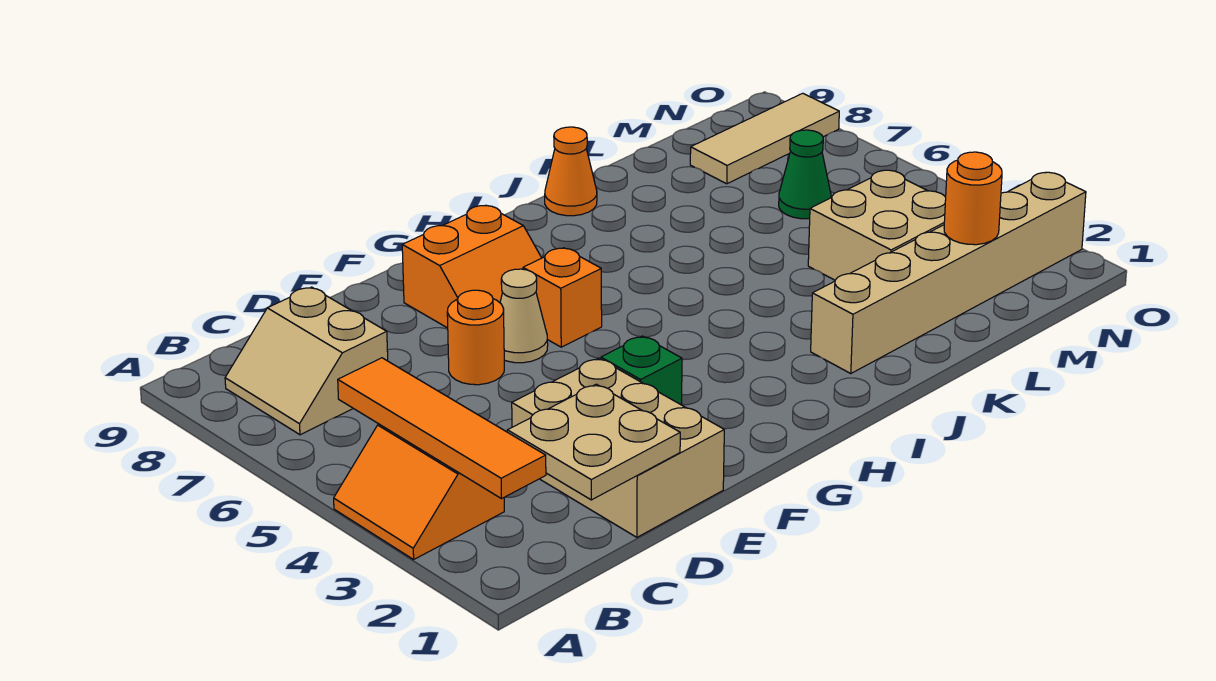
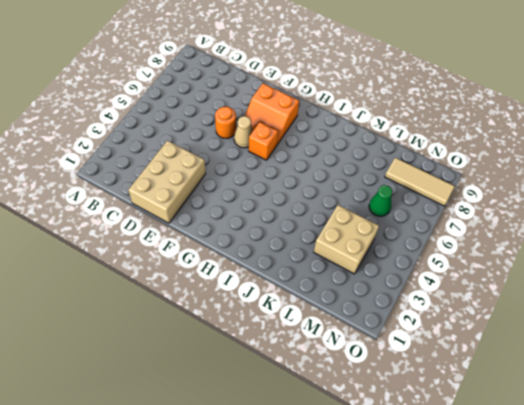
none -> orange 2x2 slope [334,424,504,559]
none -> tan 2x2 slope [225,287,388,435]
none -> green 1x1 brick [601,336,682,405]

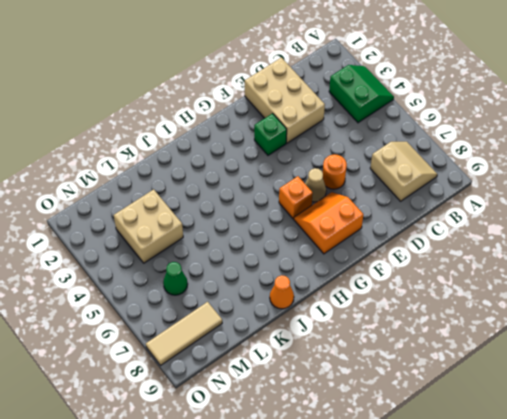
green 2x2 slope [329,65,394,123] -> orange 2x2 slope [334,424,504,559]
none -> tan 1x6 brick [811,172,1086,374]
none -> orange 1x4 tile [338,358,546,499]
none -> tan 2x2 plate [507,384,680,500]

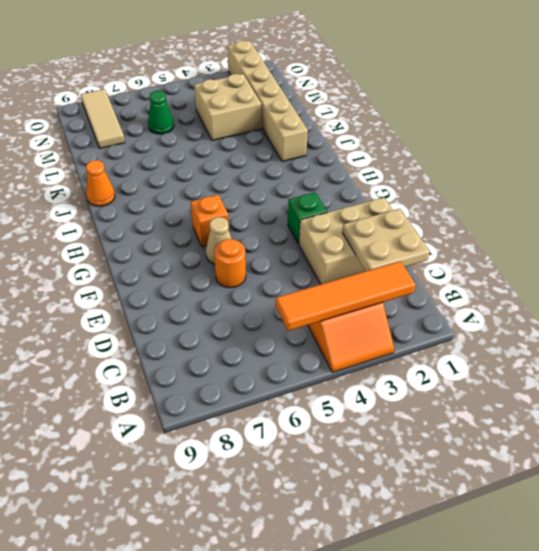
none -> tan 2x2 slope [225,287,388,435]
none -> orange 2x2 slope [402,205,541,328]
none -> orange 1x1 round brick [944,152,1002,245]

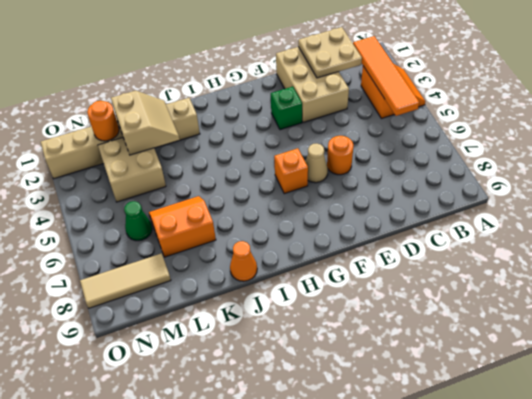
tan 2x2 slope [111,91,180,155] -> tan 2x2 slope moved to [225,287,388,435]
orange 2x2 slope [149,196,216,257] -> orange 2x2 slope moved to [402,205,541,328]

